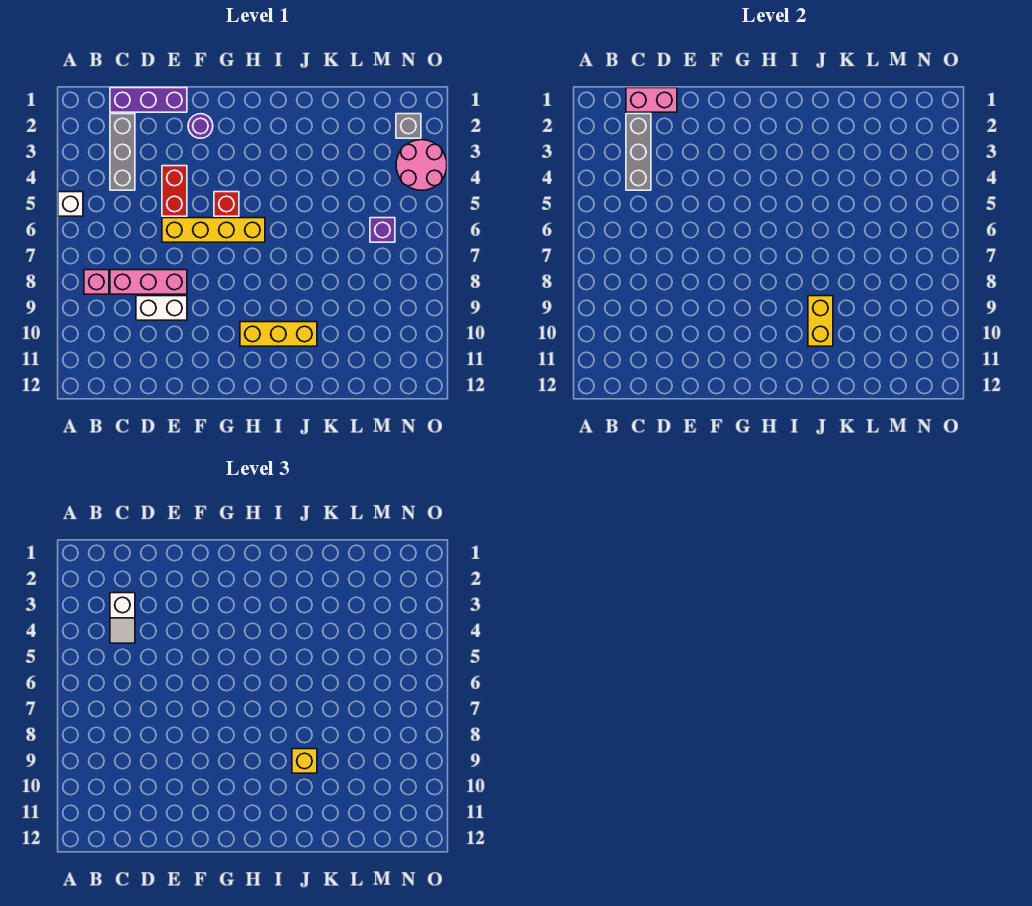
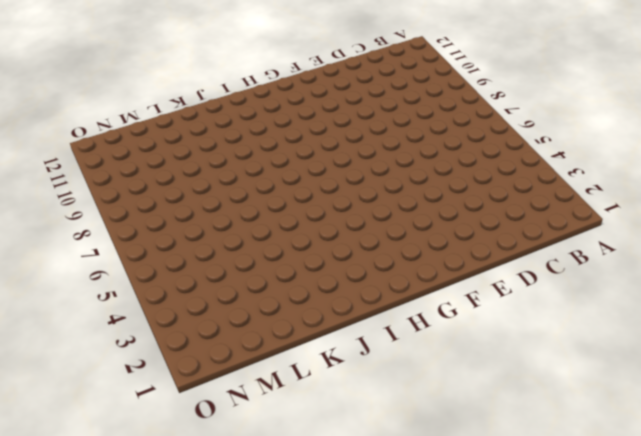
none -> white 1x1 brick [58,192,83,216]
none -> pink 1x1 brick [84,270,109,294]
none -> purple 1x3 brick [110,88,187,112]

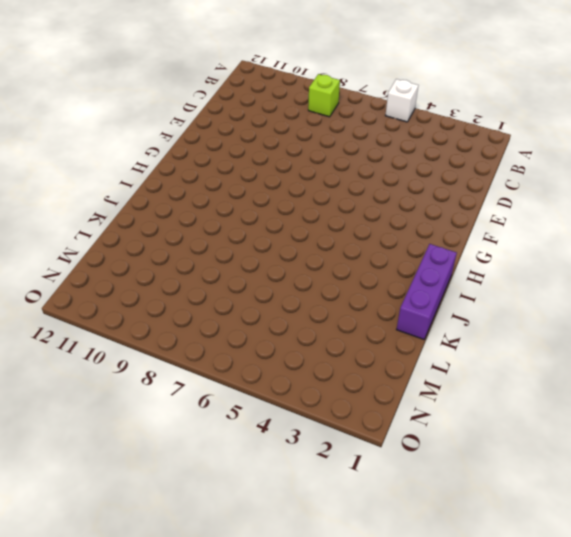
lime 1x1 brick [308,74,340,117] -> pink 1x1 brick [84,270,109,294]
purple 1x3 brick [396,244,457,339] -> purple 1x3 brick moved to [110,88,187,112]
none -> grey 1x3 brick [110,114,135,190]
none -> pink 1x3 brick [110,270,187,294]
none -> white 1x2 brick [136,296,187,320]

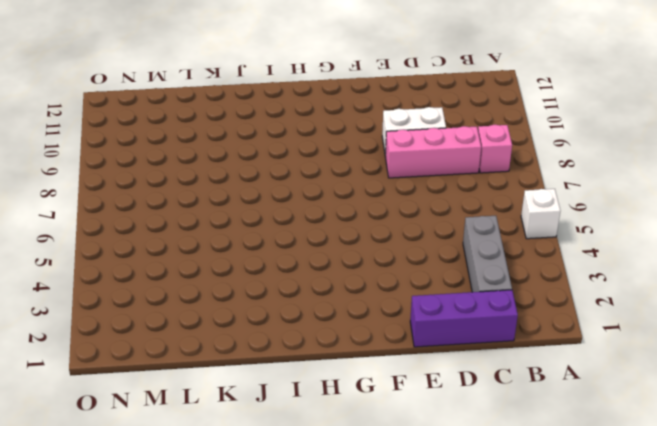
none -> red 1x2 brick [162,166,187,216]
none -> yellow 1x4 brick [162,218,265,242]
none -> purple 1x1 round brick [188,114,213,138]

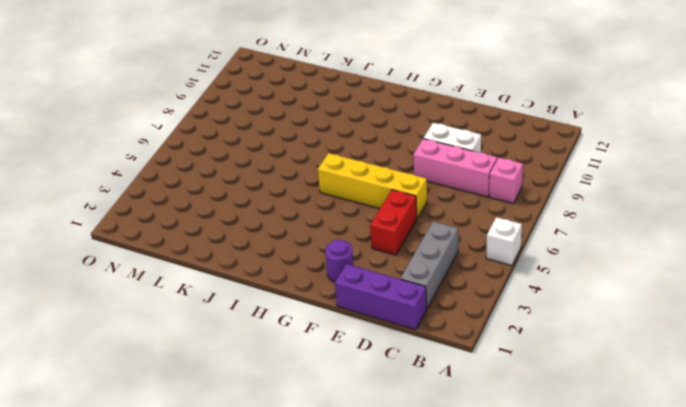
none -> red 1x1 brick [214,192,239,216]
none -> yellow 1x3 brick [240,322,317,346]
none -> purple 1x1 brick [370,218,395,242]

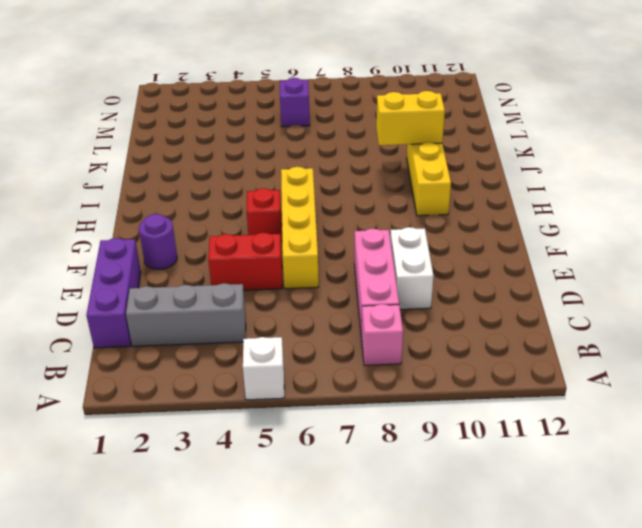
none -> grey 1x1 brick [396,114,421,138]
none -> pink 2x2 round brick [396,140,447,190]
none -> pink 1x2 brick [626,88,677,112]

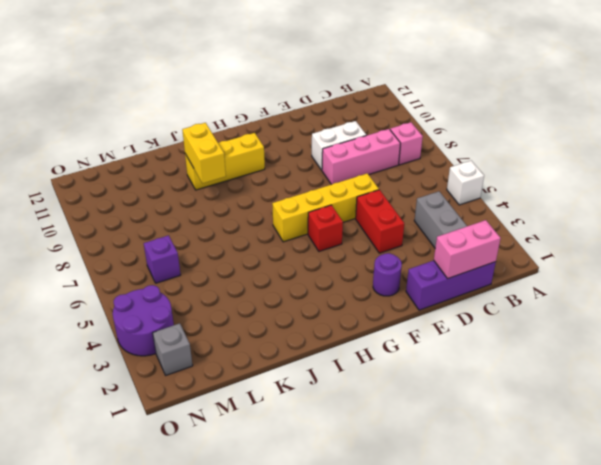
purple 2x2 round brick [113,285,174,356] -> pink 2x2 round brick [396,140,447,190]
none -> grey 1x3 brick [626,114,651,190]
none -> white 1x2 slope [110,593,135,643]
none -> yellow 1x1 brick [292,749,317,773]

